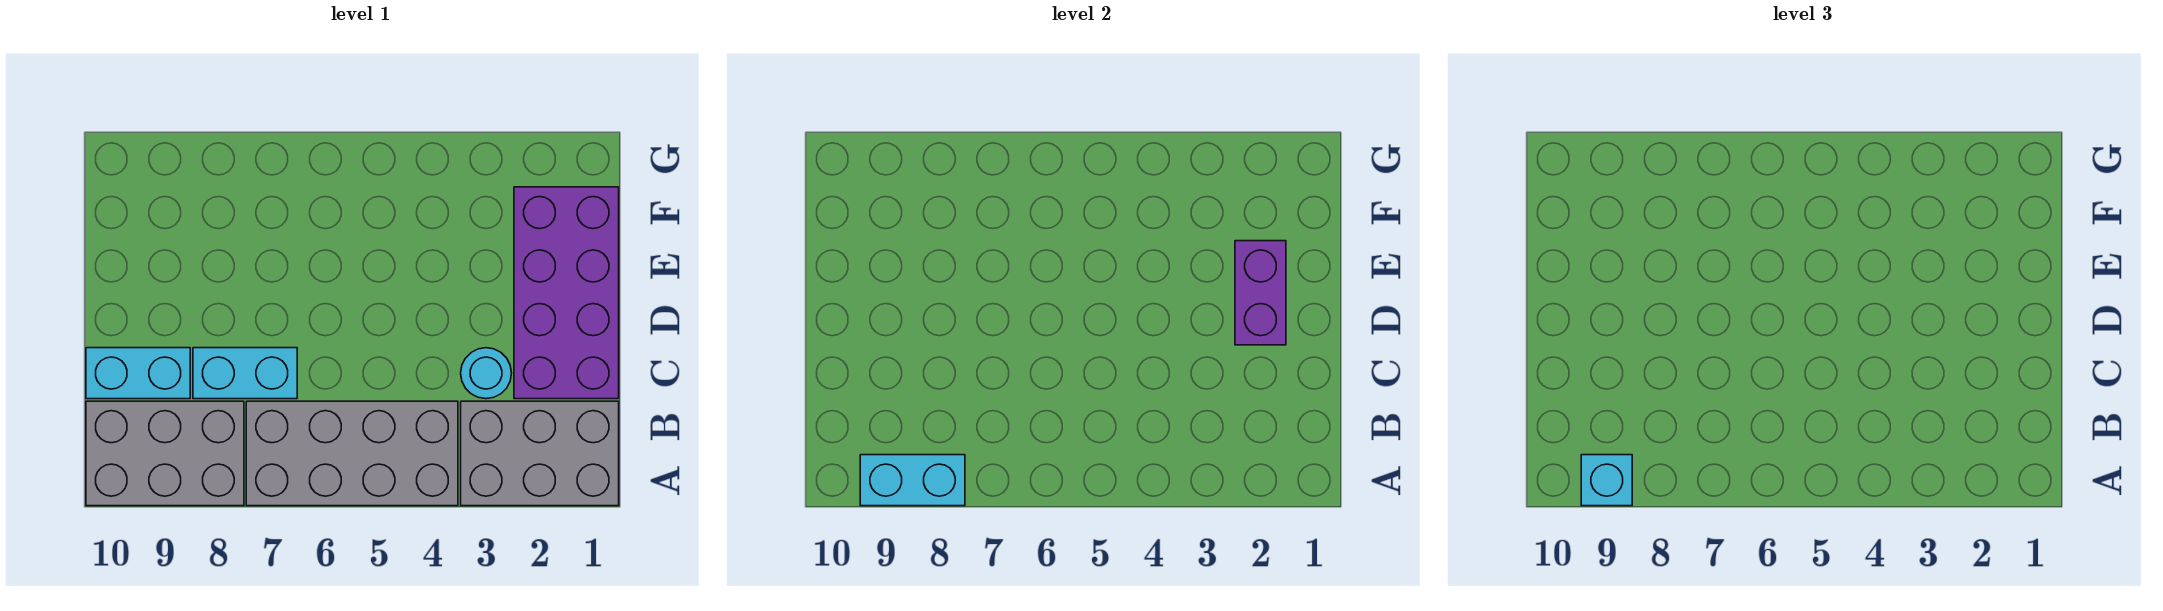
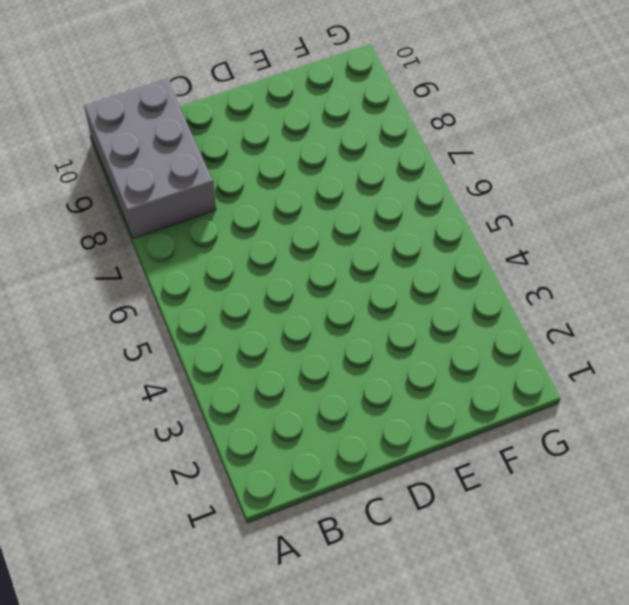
none -> grey 2x3 brick [461,401,619,506]
none -> grey 2x4 brick [246,401,458,506]

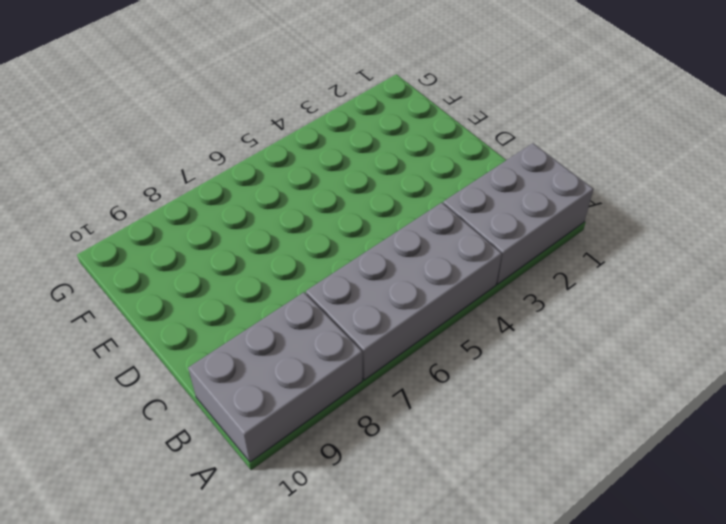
none -> purple 2x4 brick [514,187,619,399]
none -> cyan 1x1 round brick [461,348,512,399]

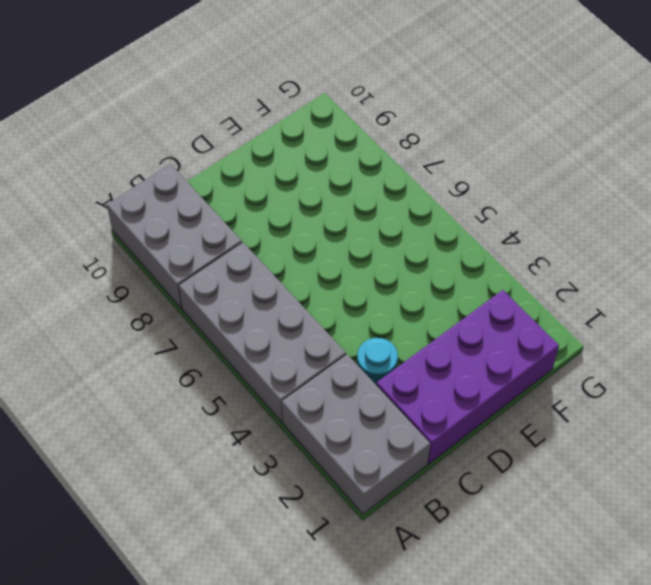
none -> cyan 1x2 brick [193,348,297,399]
none -> cyan 1x2 brick [86,348,190,399]

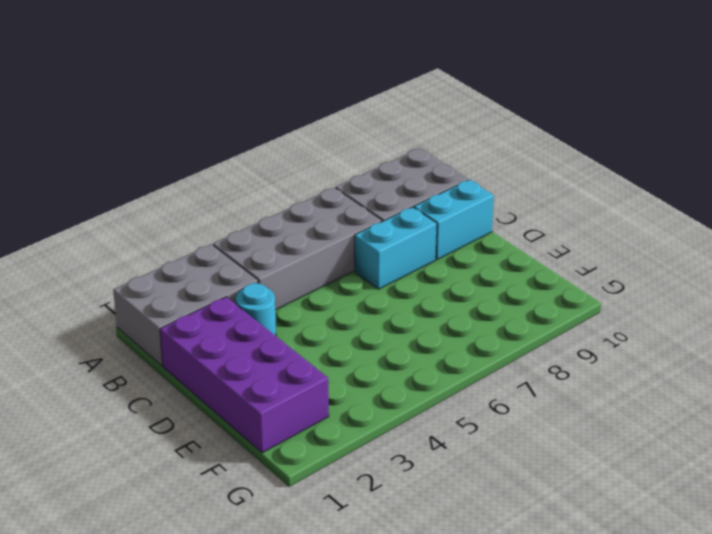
none -> cyan 1x2 brick [860,455,965,506]
none -> purple 1x2 brick [1235,241,1286,345]

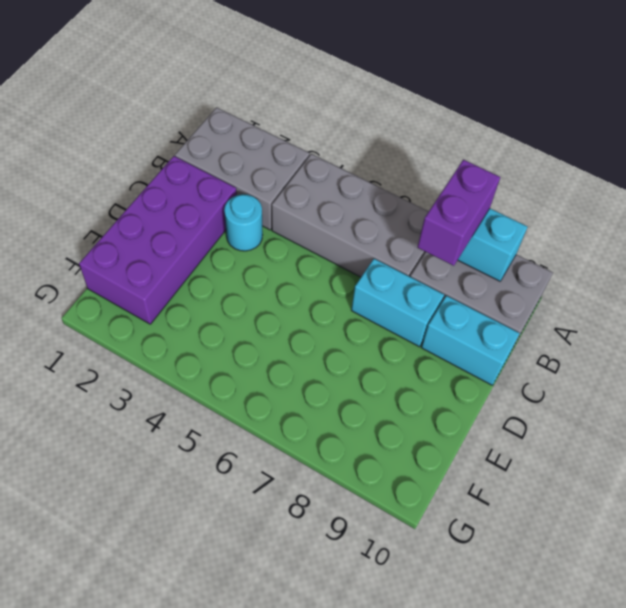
purple 1x2 brick [417,160,500,266] -> purple 1x2 brick moved to [1235,241,1286,345]
none -> cyan 1x1 brick [1581,455,1632,506]

